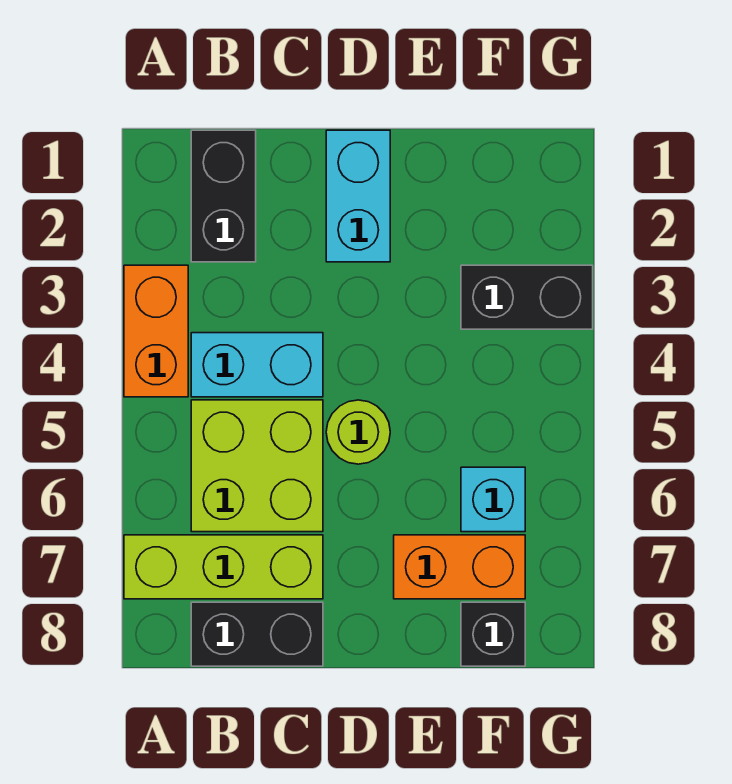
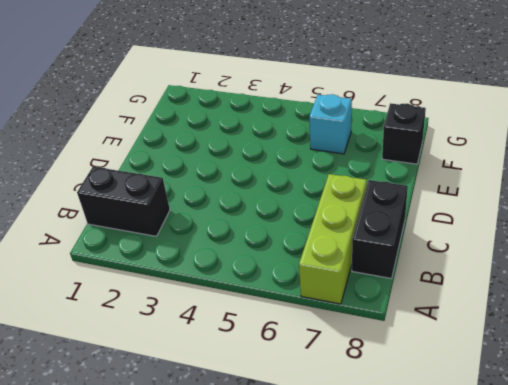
none -> orange 1x2 brick [124,265,188,397]
none -> cyan 1x2 brick [191,333,323,397]
none -> lime 2x2 brick [191,400,323,532]

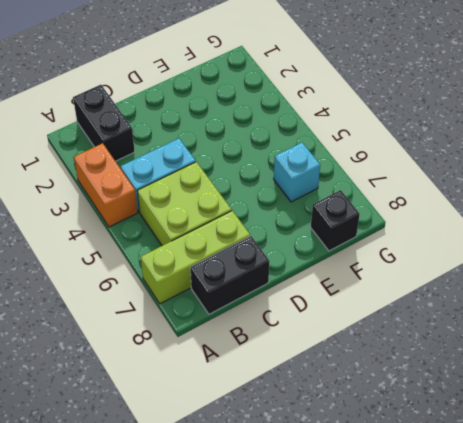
none -> cyan 1x2 brick [326,130,390,262]
none -> lime 1x1 round brick [326,400,390,464]
none -> orange 1x2 brick [394,535,525,599]

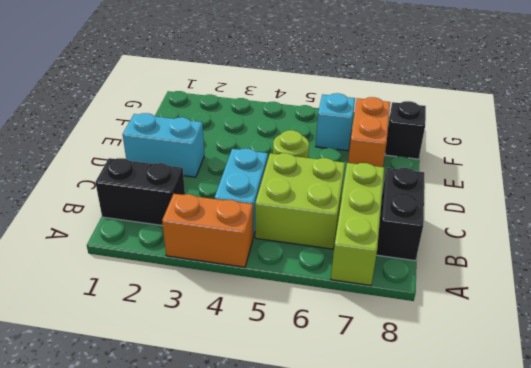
none -> black 1x2 brick [461,265,593,329]

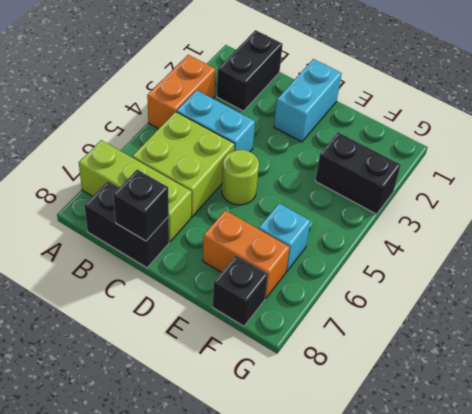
black 1x1 brick [113,170,169,241] -> none

